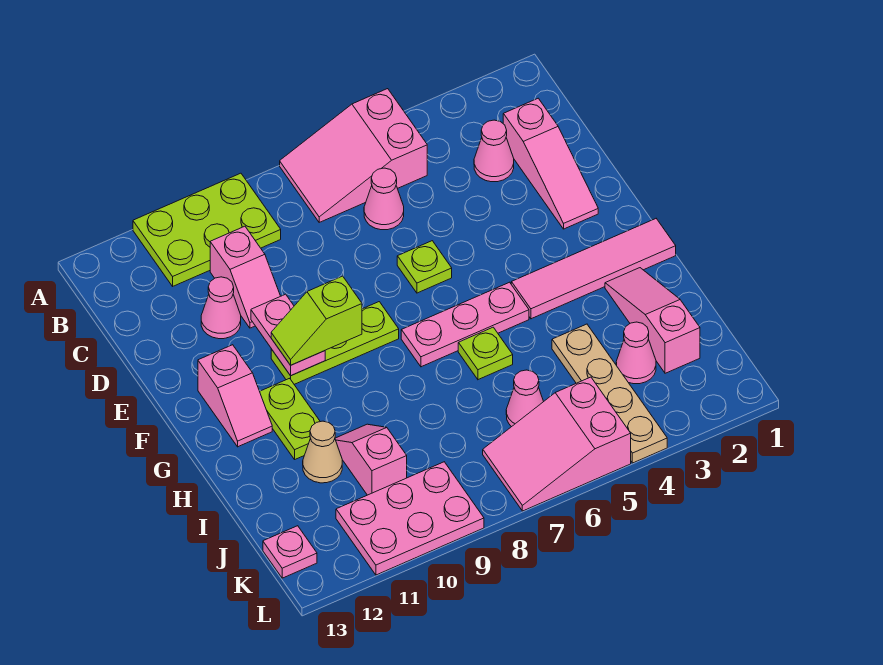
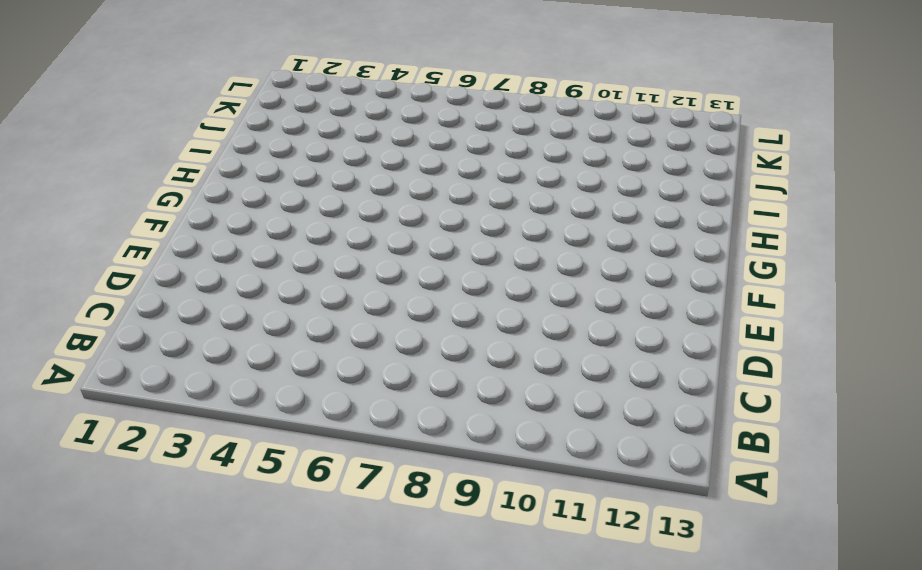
none -> pink 2x3 slope [280,89,427,222]
none -> lime 2x3 plate [133,173,281,286]
none -> pink 1x3 slope [503,98,598,229]

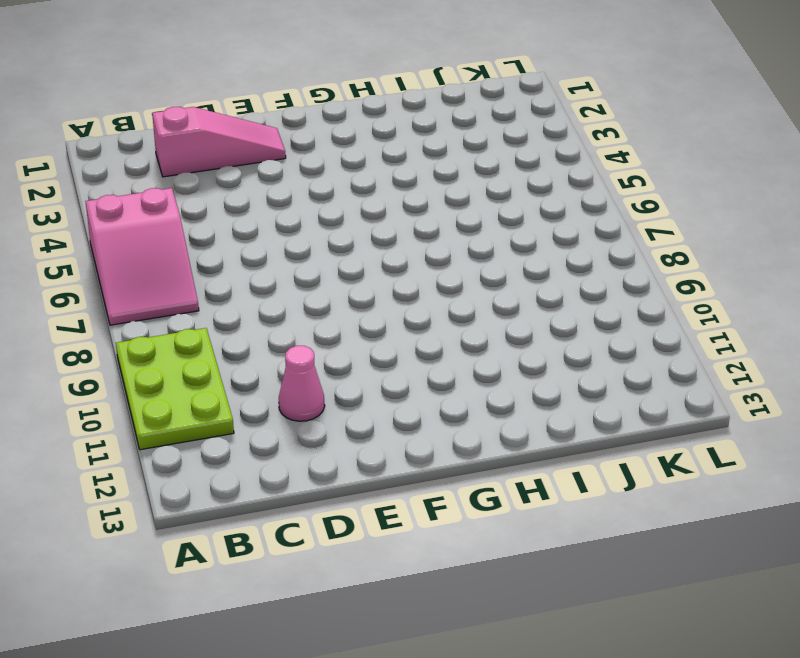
none -> pink 1x1 cone [474,120,514,182]
none -> pink 1x1 cone [364,168,404,230]
none -> pink 1x2 slope [210,226,280,328]

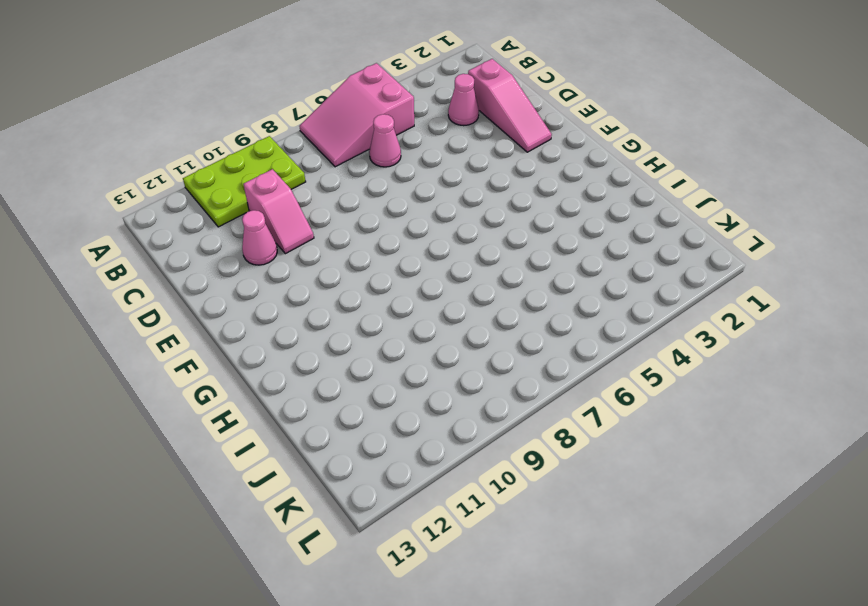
none -> lime 1x1 plate [397,241,452,293]
none -> lime 1x3 plate [271,302,399,384]
none -> pink 1x2 slope [198,345,272,447]

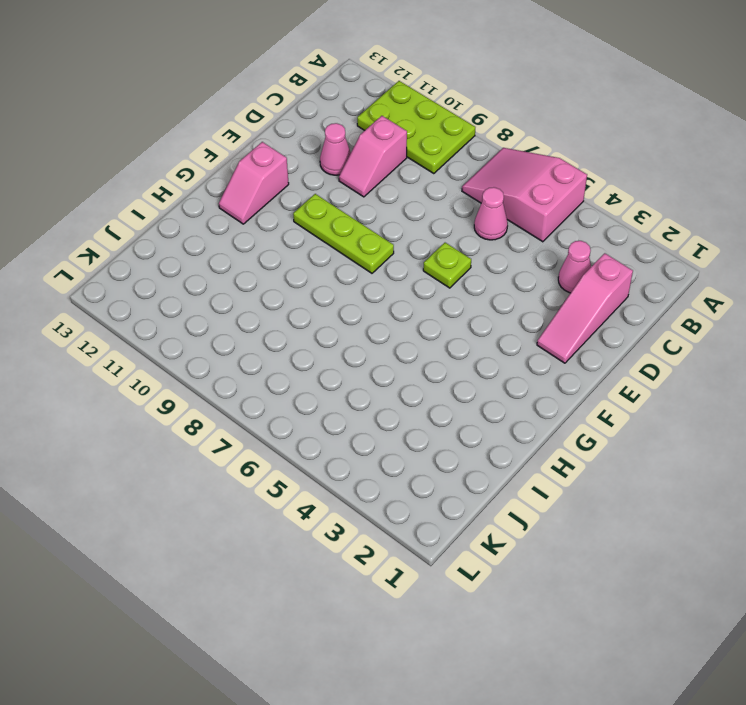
none -> pink 1x4 tile [511,219,676,319]
none -> pink 1x3 plate [401,282,529,367]
none -> lime 1x2 plate [260,378,320,459]

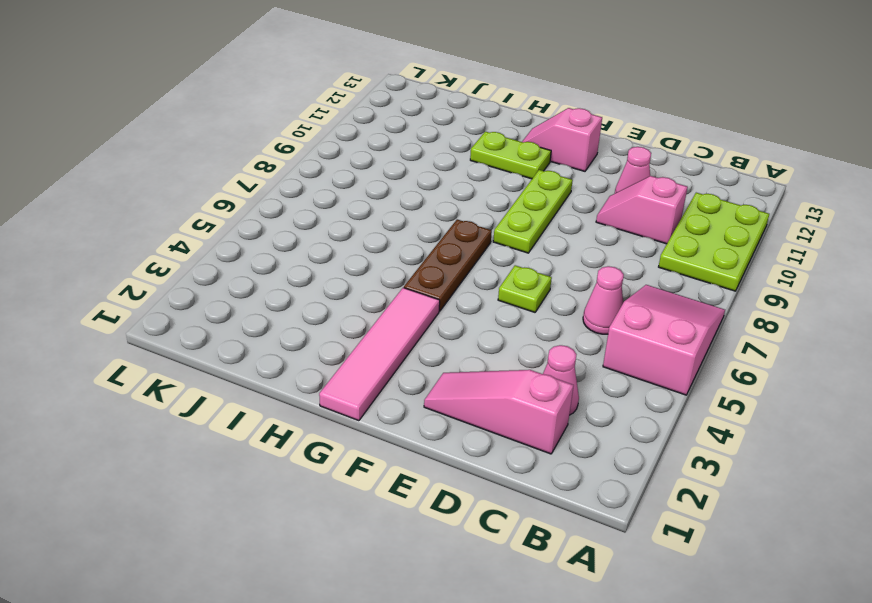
brown 1x3 plate [404,219,492,311] -> pink 1x3 plate [401,282,529,367]
none -> pink 1x3 slope [605,268,700,373]
none -> lime 1x1 plate [458,327,513,380]
none -> tan 1x4 plate [552,324,667,463]

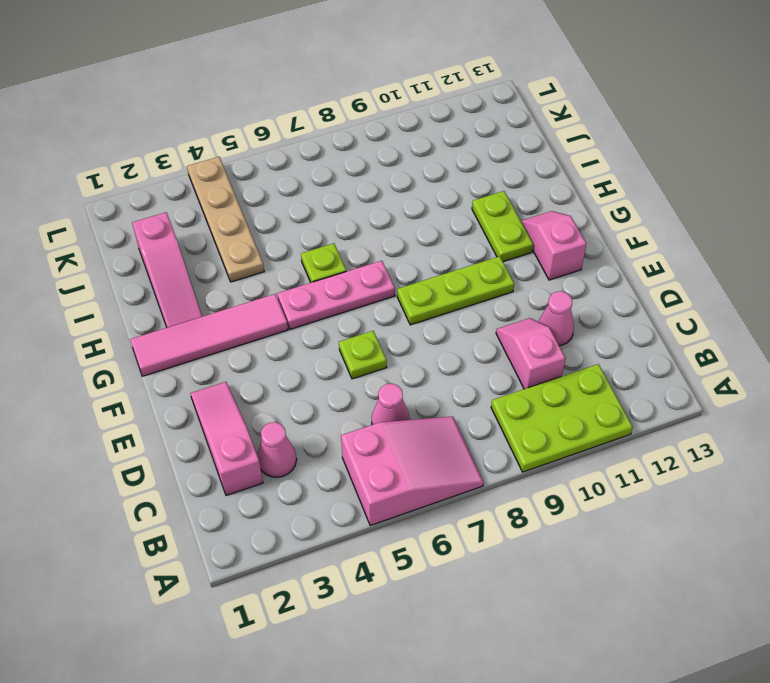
none -> pink 1x2 slope [335,424,407,495]
none -> tan 1x1 cone [303,421,342,483]
none -> pink 1x1 cone [616,322,656,384]

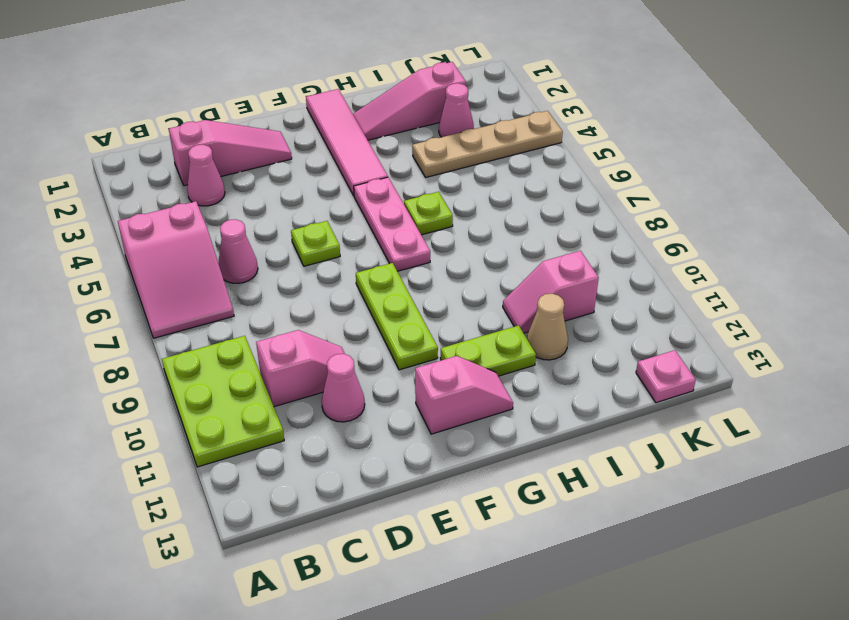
none -> pink 1x1 cone [506,370,544,427]
none -> pink 2x3 slope [483,377,631,511]
none -> pink 2x3 plate [336,462,484,575]

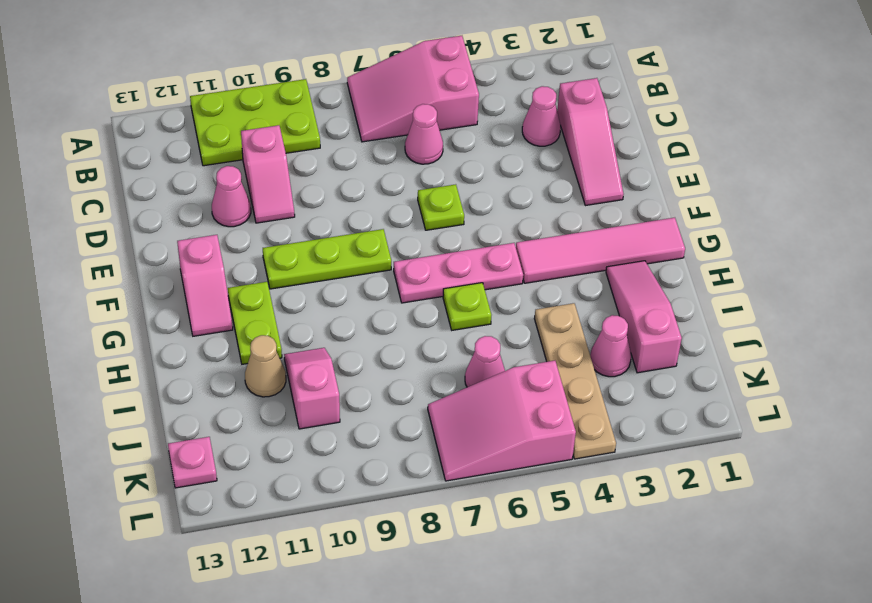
none -> pink 2x3 plate [336,462,484,575]
none -> pink 1x2 plate [251,294,325,376]
none -> lime 1x2 slope [271,276,362,365]

